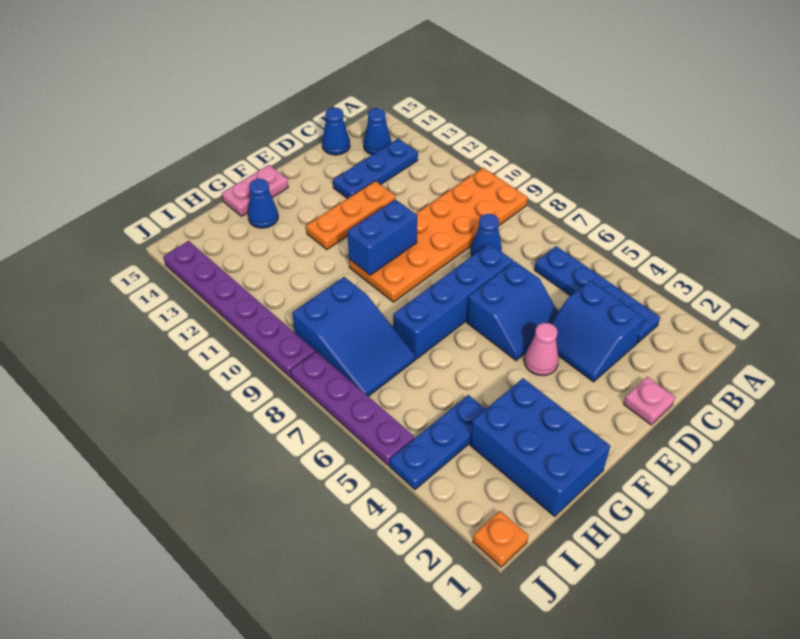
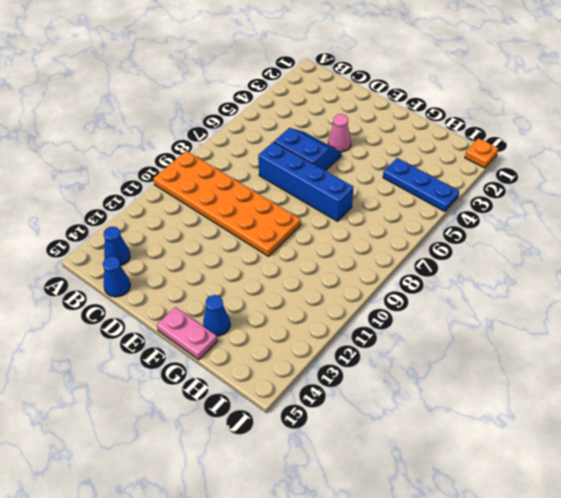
none -> blue 1x4 plate [534,246,660,343]
none -> blue 1x3 plate [333,139,418,199]
none -> blue 2x2 slope [551,280,644,382]

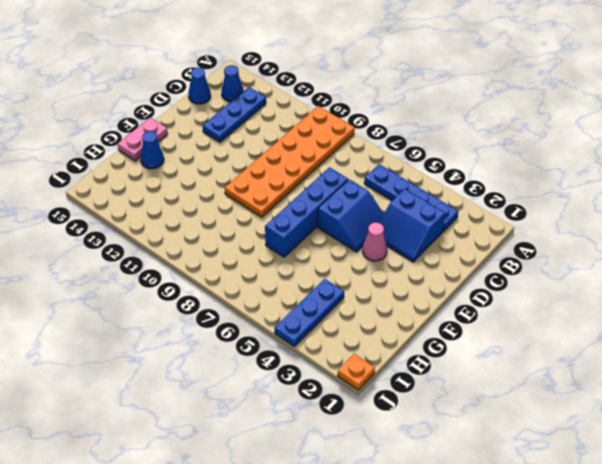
none -> blue 1x1 cone [471,214,502,256]
none -> pink 1x1 plate [624,377,675,425]
none -> orange 1x3 plate [306,181,395,250]

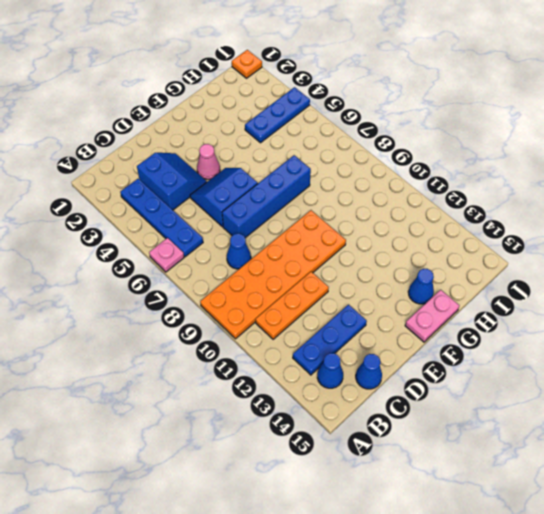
pink 1x1 plate [149,238,184,272] -> pink 1x1 plate moved to [624,377,675,425]
orange 1x3 plate [256,272,329,339] -> orange 1x3 plate moved to [306,181,395,250]
none -> blue 2x3 brick [470,378,610,516]
none -> blue 2x3 slope [292,277,415,396]
none -> purple 1x4 plate [290,352,414,465]

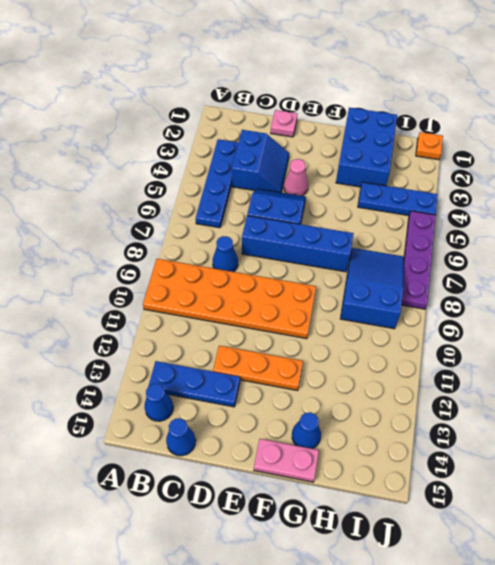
none -> purple 1x6 plate [163,241,315,377]
none -> blue 1x2 brick [347,199,417,275]

